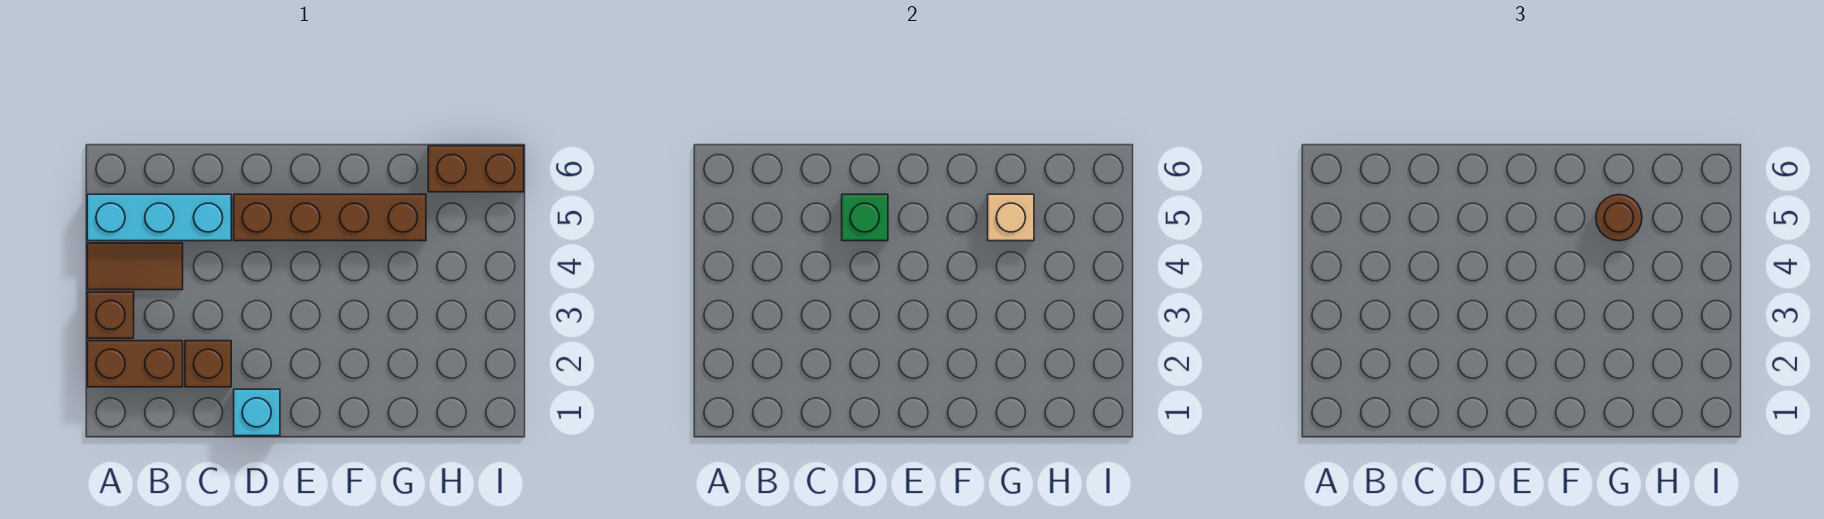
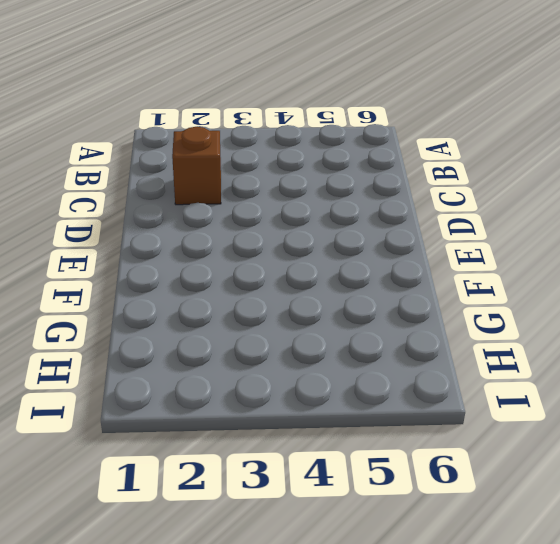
none -> brown 1x2 brick [87,341,183,387]
none -> brown 1x1 brick [87,292,134,338]

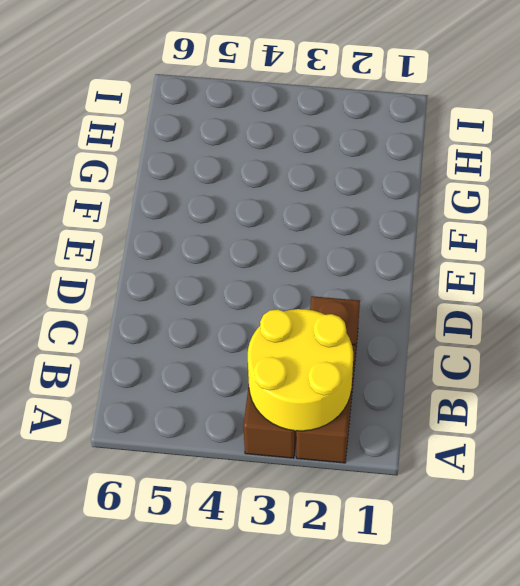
yellow 2x2 round brick [248,309,353,431] -> none
none -> brown 1x2 tile [87,243,183,290]
none -> cyan 1x3 brick [87,194,231,241]

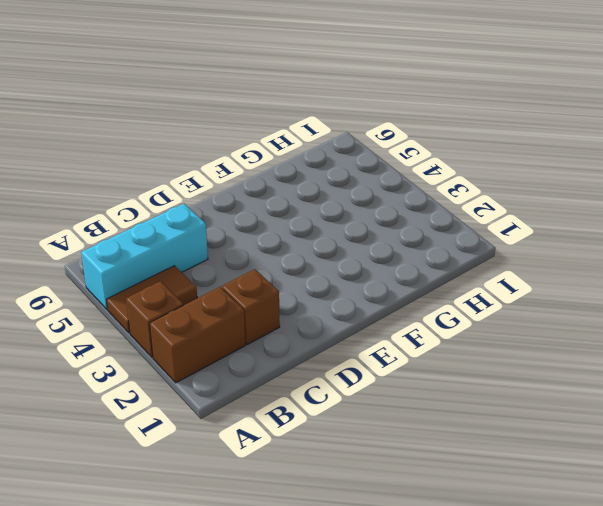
none -> cyan 1x1 brick [234,389,280,436]
none -> brown 1x4 brick [234,194,426,241]

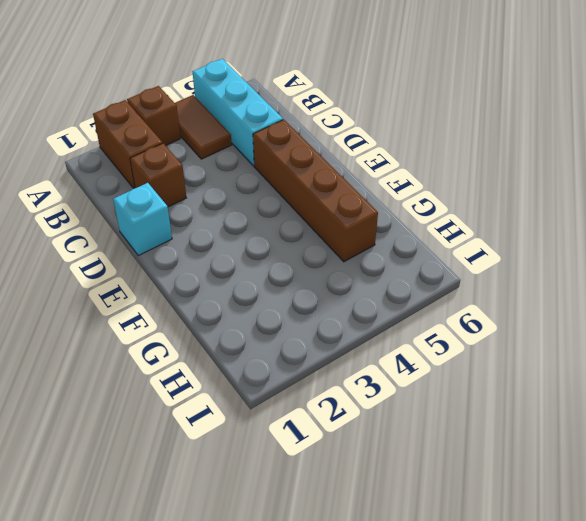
none -> brown 1x2 brick [428,146,524,192]
none -> green 1x1 brick [842,194,888,241]

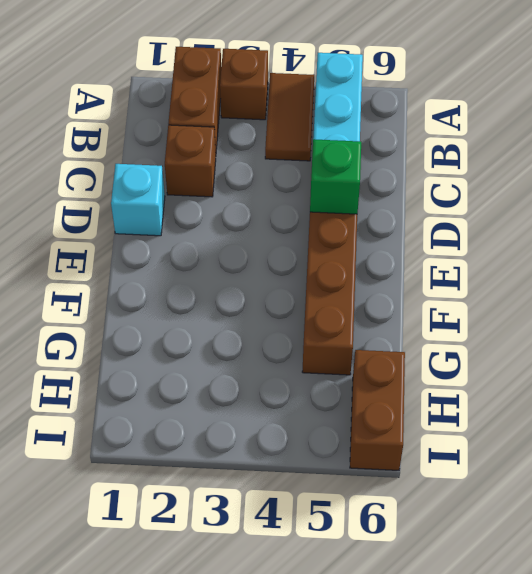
none -> tan 1x1 brick [988,194,1034,241]
none -> brown 1x1 round brick [1596,194,1642,241]

